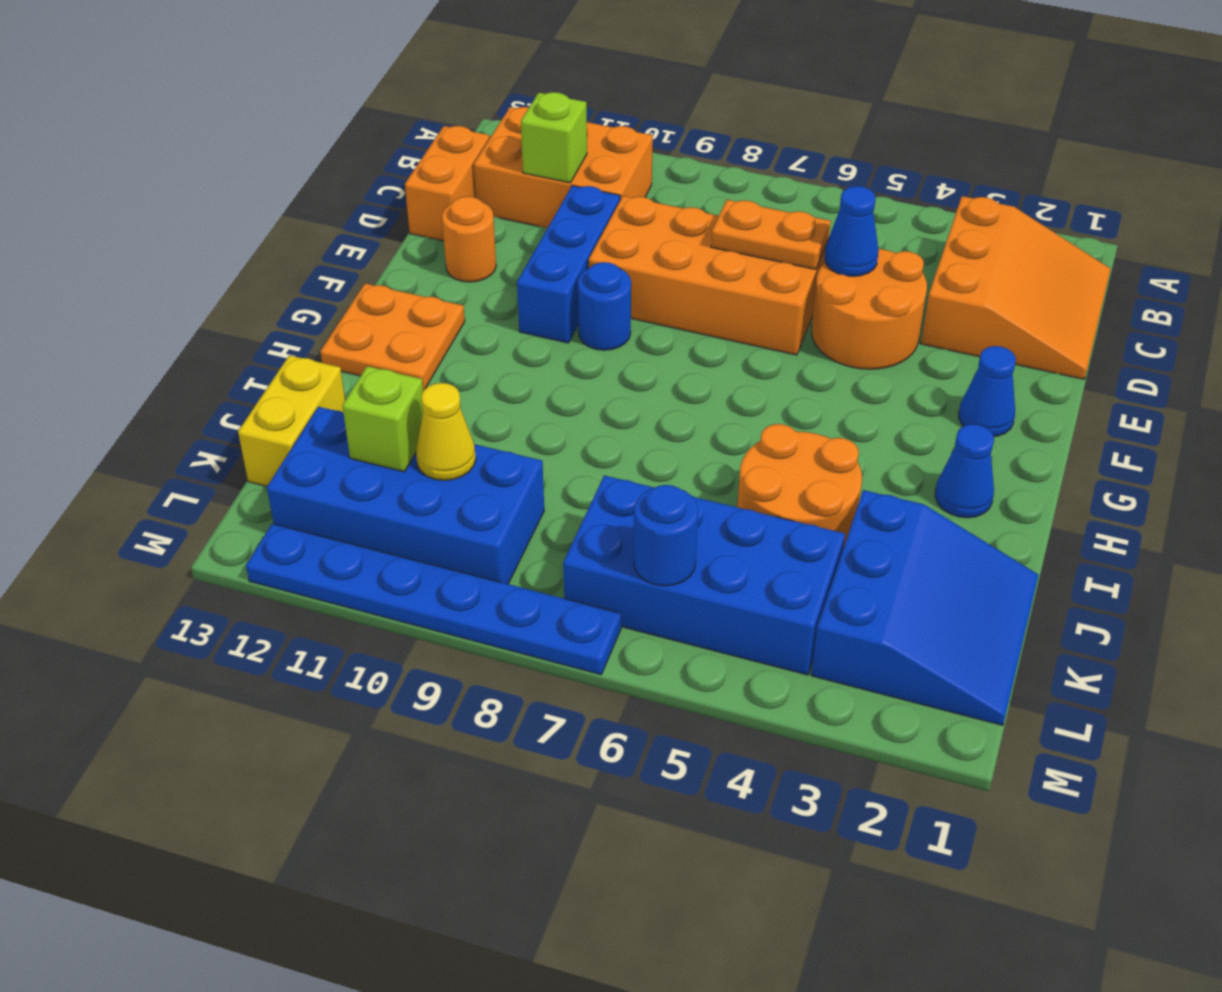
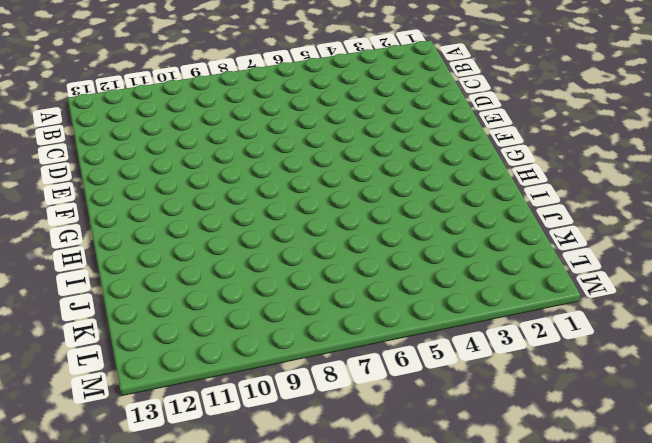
none -> orange 3x3 slope [921,196,1111,379]
none -> orange 2x3 brick [474,107,653,228]
none -> orange 1x2 brick [405,126,490,241]

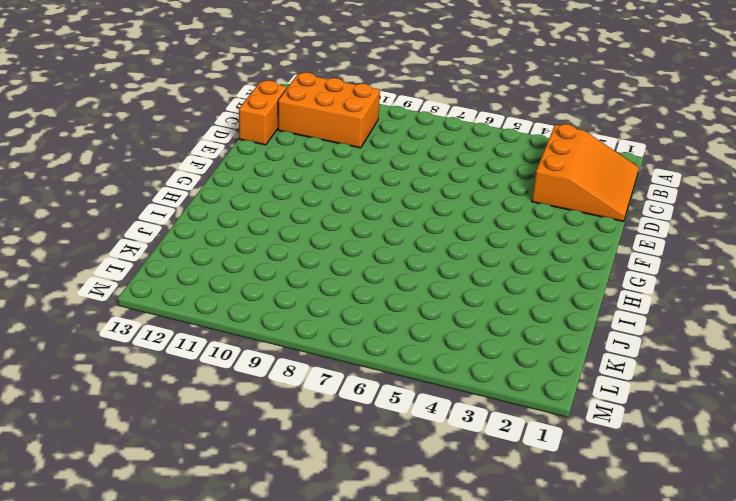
none -> orange 2x2 round brick [812,249,927,369]
none -> orange 2x4 brick [589,196,826,355]
none -> blue 1x3 brick [517,185,620,343]

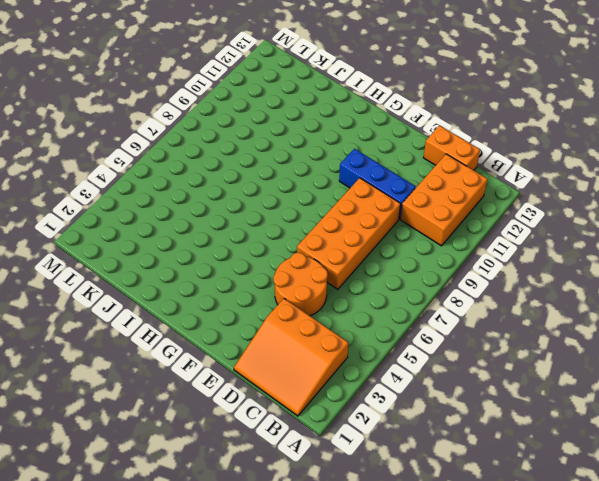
none -> orange 1x1 round brick [442,196,496,282]
none -> blue 1x1 cone [959,346,1016,437]
none -> blue 1x1 round brick [578,262,631,350]

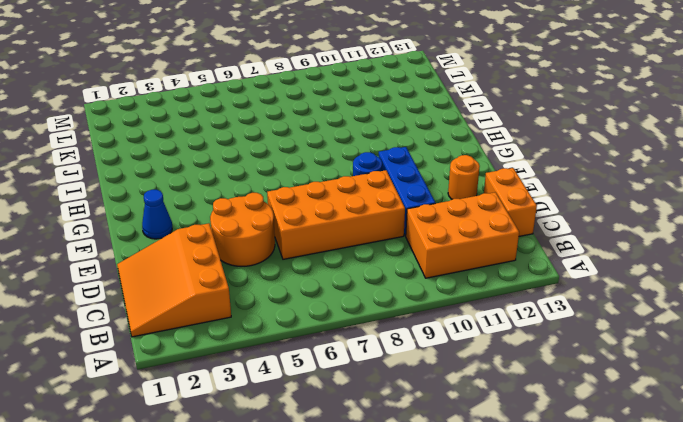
none -> orange 2x2 plate [320,284,465,391]
none -> blue 1x1 cone [935,424,994,518]
none -> orange 2x2 round brick [737,424,862,548]

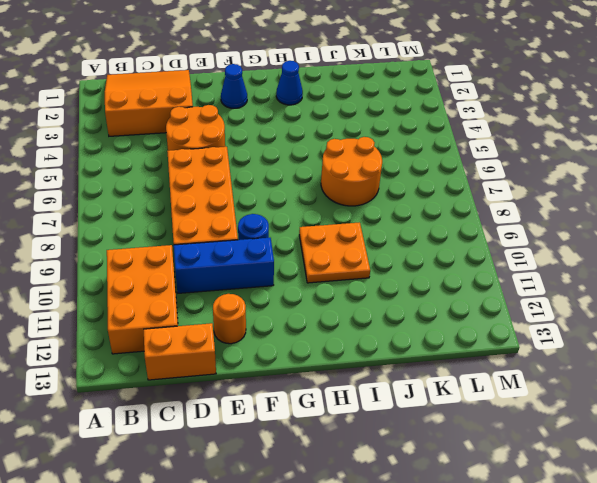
orange 2x2 plate [299,222,370,283] -> orange 2x2 plate moved to [320,284,465,391]
orange 2x2 round brick [321,137,382,206] -> orange 2x2 round brick moved to [737,424,862,548]
none -> blue 3x3 slope [811,490,1039,725]
none -> yellow 1x2 brick [238,355,345,486]
none -> blue 2x4 brick [563,475,845,675]

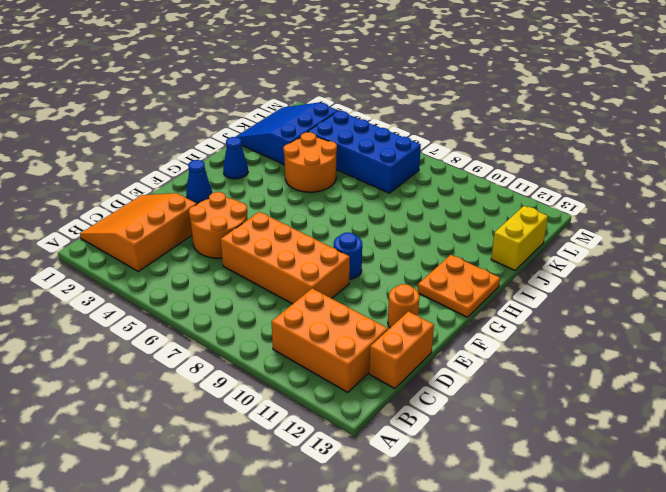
none -> blue 1x3 brick [517,185,620,343]
none -> blue 2x4 brick [267,407,544,584]
none -> blue 1x6 plate [246,524,621,675]

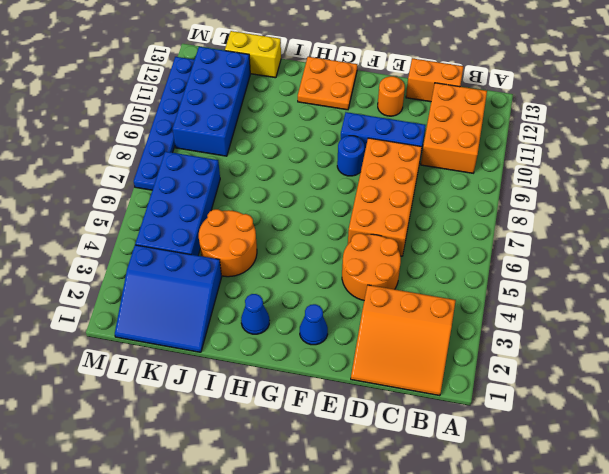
none -> lime 1x1 brick [521,92,587,183]
none -> blue 1x1 cone [824,186,879,276]
none -> orange 1x2 plate [711,200,831,269]

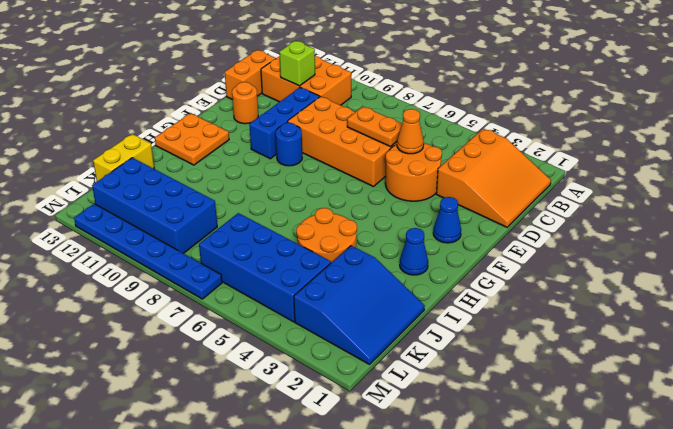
orange 1x1 cone [397,109,424,154] -> blue 1x1 cone [824,186,879,276]
none -> yellow 1x1 cone [416,383,476,480]
none -> lime 1x1 brick [342,366,423,472]
none -> blue 1x1 round brick [634,485,698,586]

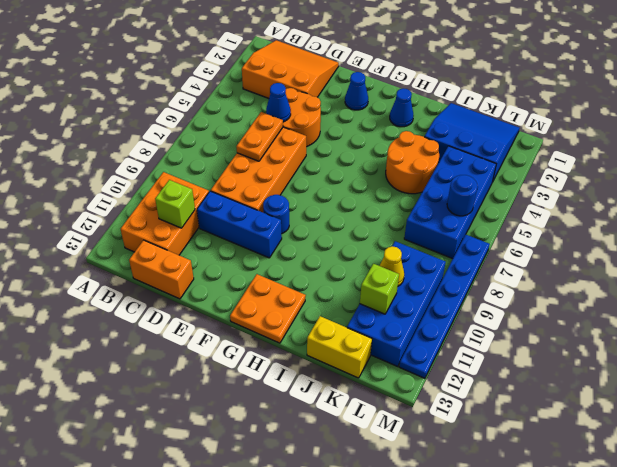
none -> orange 1x1 round brick [442,196,496,282]

